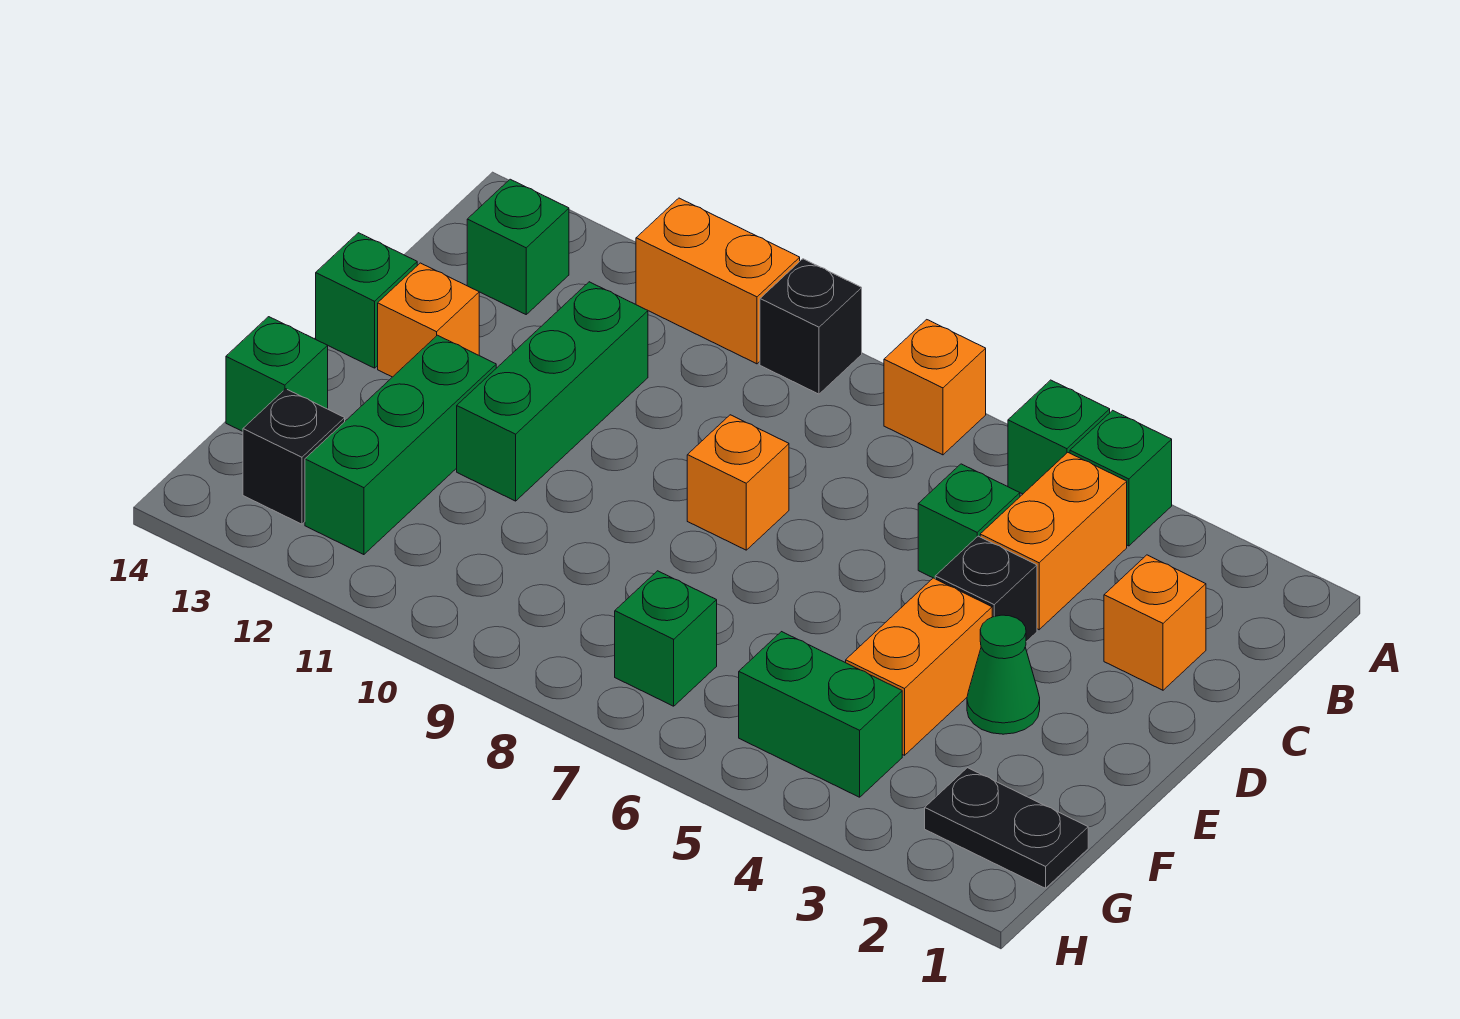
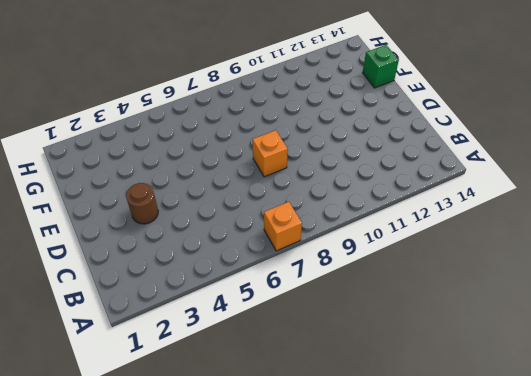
brown 1x1 round brick [126,183,158,224] -> none
none -> green 1x1 brick [1070,410,1172,546]
none -> green 1x1 brick [1008,380,1110,494]
none -> black 1x1 brick [760,259,862,394]

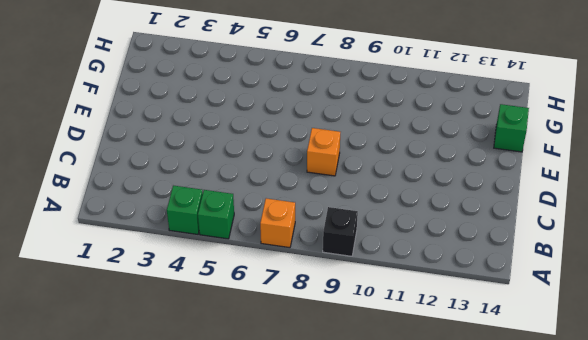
none -> orange 1x2 brick [636,198,800,364]
none -> orange 1x2 brick [980,453,1127,630]
none -> green 1x1 brick [467,179,569,314]

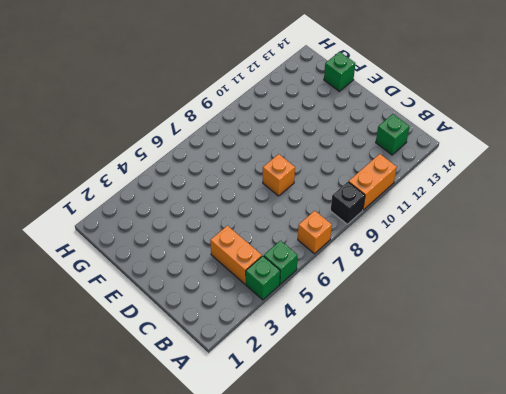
none -> orange 1x1 brick [1104,555,1206,690]
none -> green 1x1 brick [918,464,1020,579]
none -> green 1x3 brick [457,282,648,501]

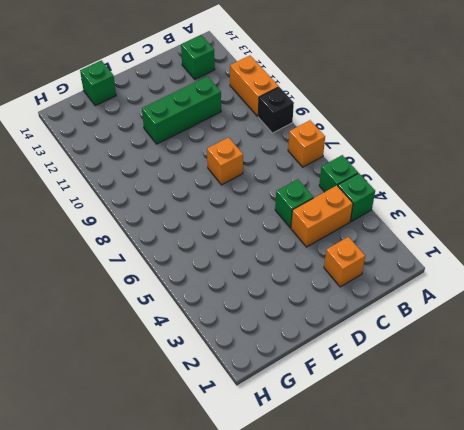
none -> black 1x1 brick [935,536,1037,642]
none -> orange 1x1 brick [378,263,479,377]
none -> green 1x1 brick [316,233,417,368]

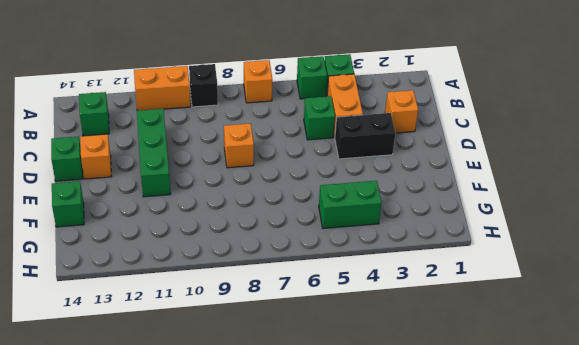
black 1x2 brick [335,113,395,159] -> black 1x1 brick [935,536,1037,642]
none -> green 1x1 cone [967,615,1040,734]
none -> orange 1x2 brick [846,578,992,755]
none -> green 1x3 brick [305,335,496,555]

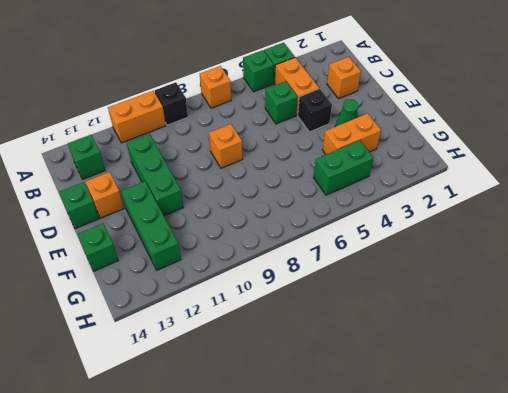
orange 1x2 brick [323,113,381,154] -> orange 1x2 brick turned to [846,578,992,755]
none -> black 1x2 plate [925,768,1088,888]
none -> green 1x1 brick [615,571,717,706]
none -> black 1x1 brick [243,389,345,524]

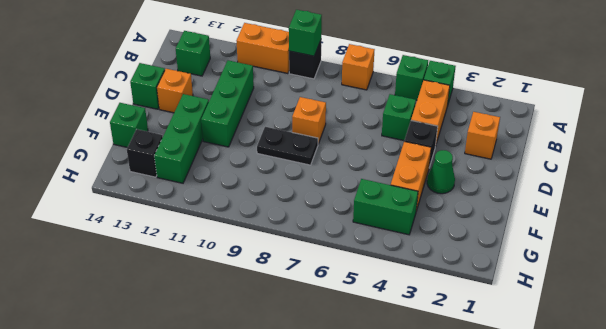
green 1x1 brick [289,10,322,56] -> green 1x1 brick moved to [615,571,717,706]
black 1x2 plate [257,127,318,165] -> black 1x2 plate moved to [925,768,1088,888]

